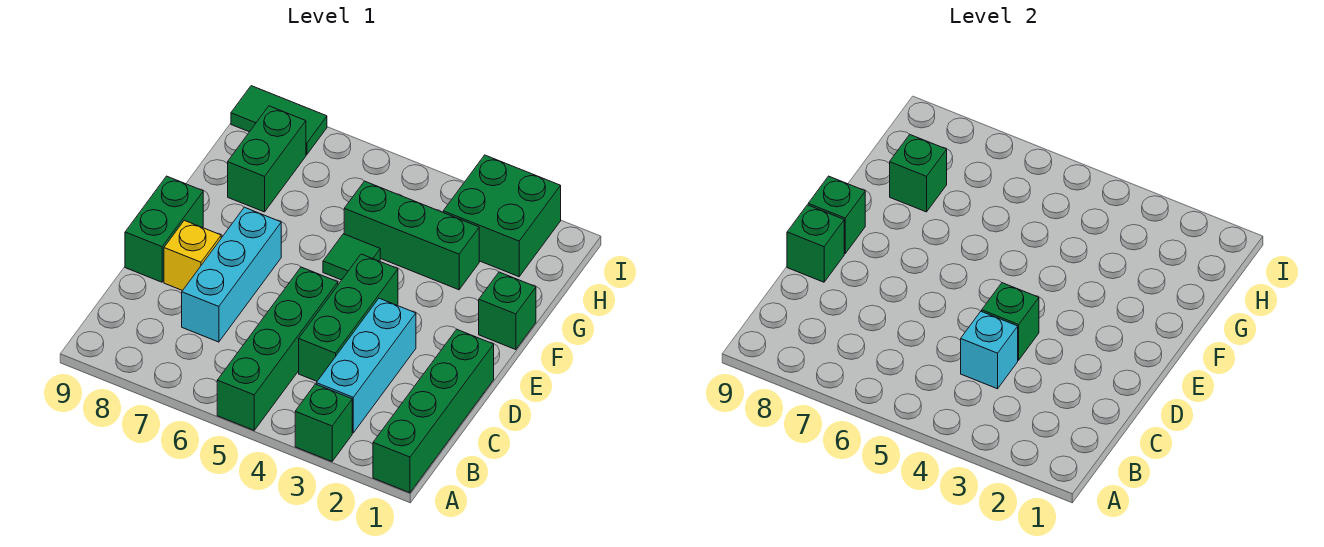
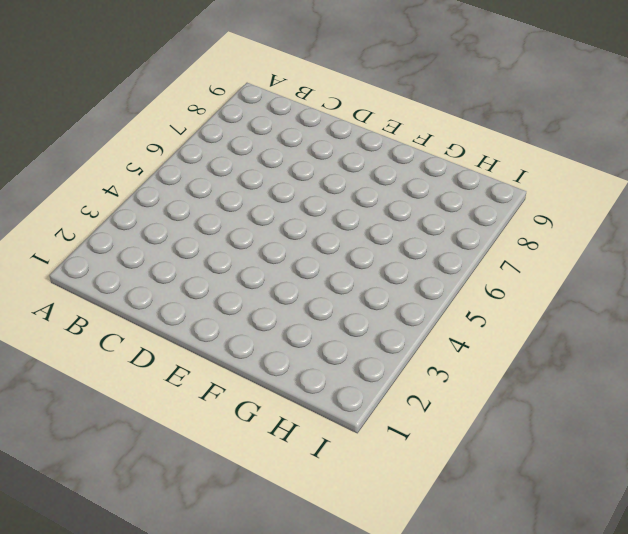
none -> green 1x4 brick [373,329,494,493]
none -> green 1x1 brick [295,384,352,461]
none -> green 1x4 brick [217,267,338,430]

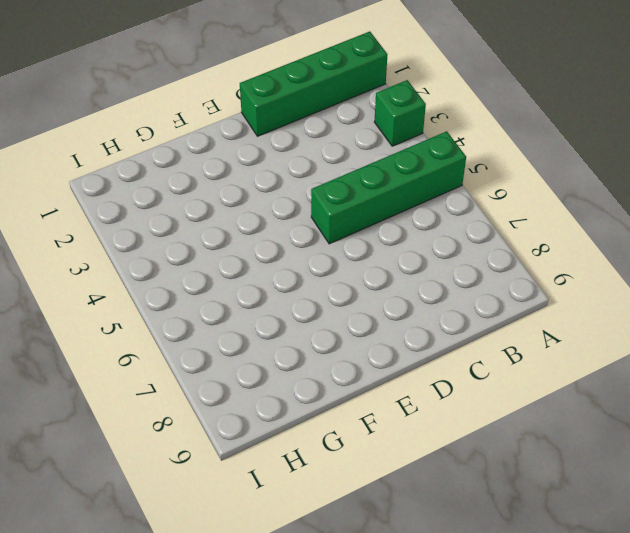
none -> cyan 1x3 brick [316,298,416,433]
none -> green 1x3 brick [299,254,398,381]
none -> cyan 1x3 brick [182,207,281,342]

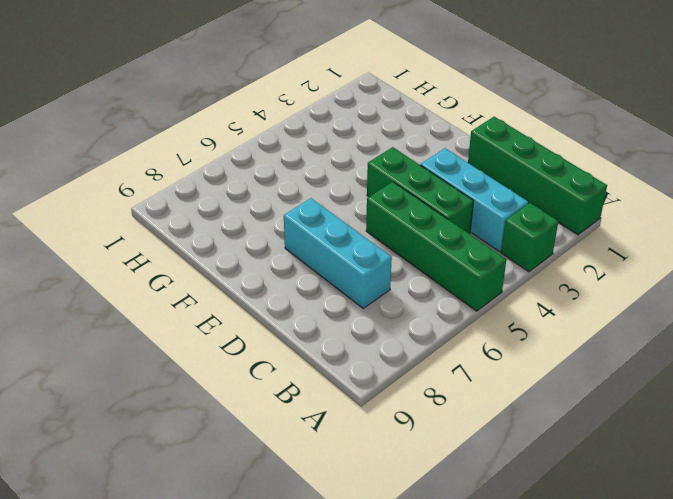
none -> yellow 1x1 brick [164,220,221,291]
none -> green 1x2 brick [125,176,203,282]
none -> green 1x1 brick [479,272,536,350]

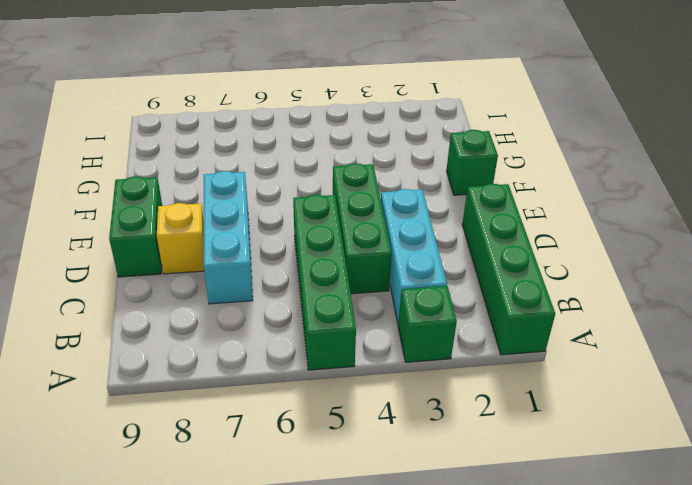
none -> green 1x1 tile [323,234,380,280]
none -> green 1x3 brick [344,181,479,290]
none -> green 1x2 brick [228,106,306,212]

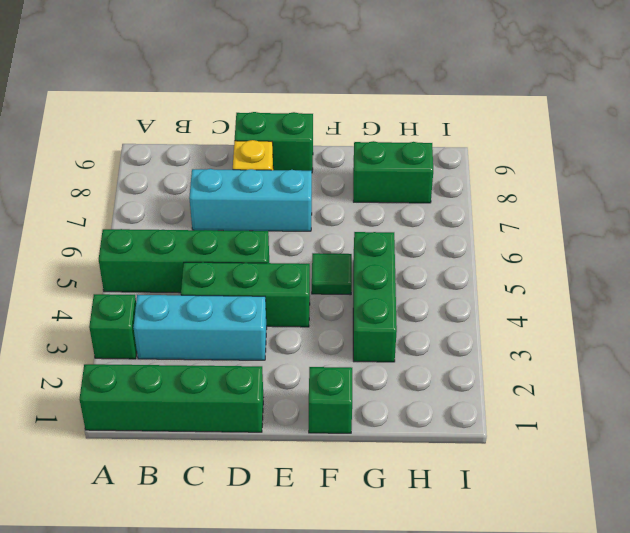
none -> green 2x2 brick [443,155,561,277]
none -> green 1x2 tile [231,86,327,155]
none -> cyan 1x1 brick [961,311,1018,389]

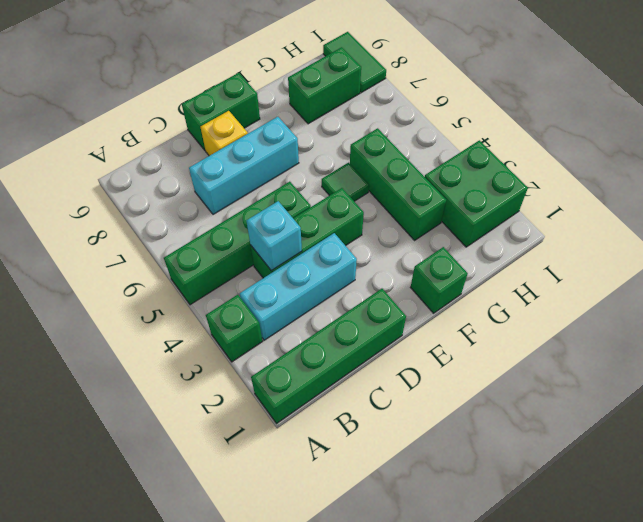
none -> green 1x1 brick [982,283,1039,360]
none -> green 1x1 brick [787,205,844,282]
none -> green 1x1 brick [808,176,865,253]

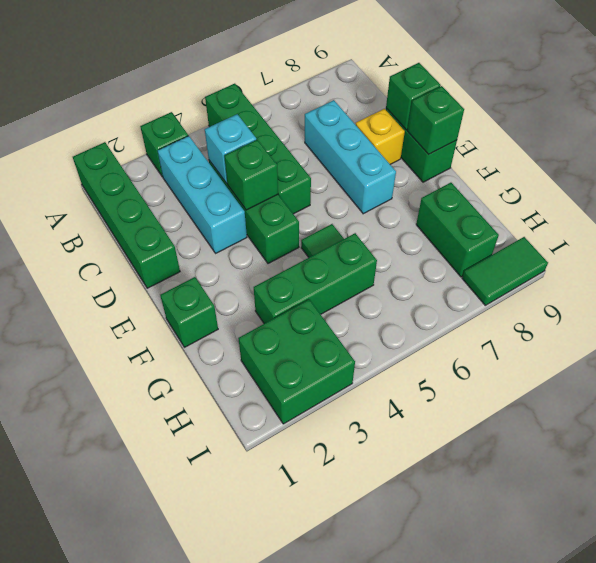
none -> green 1x1 brick [890,135,947,212]

